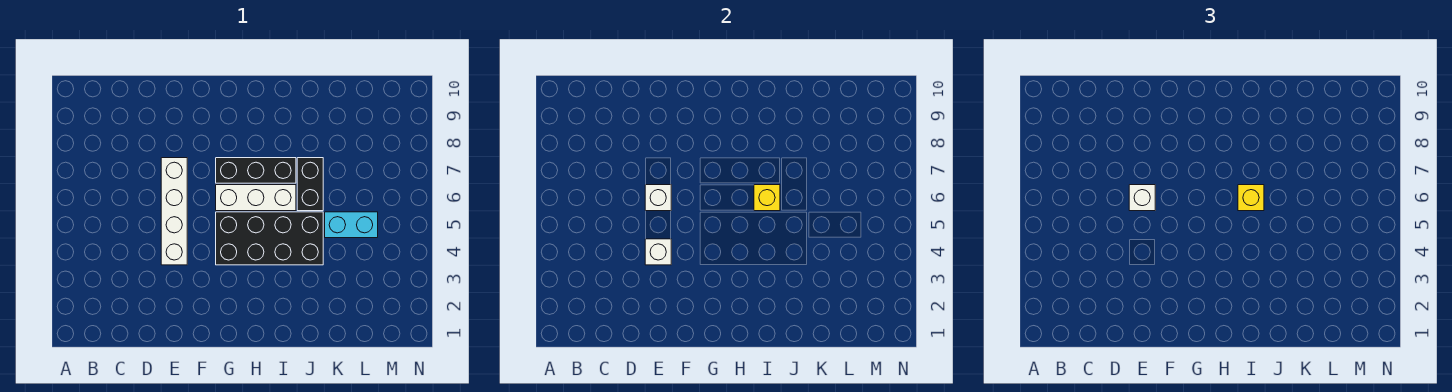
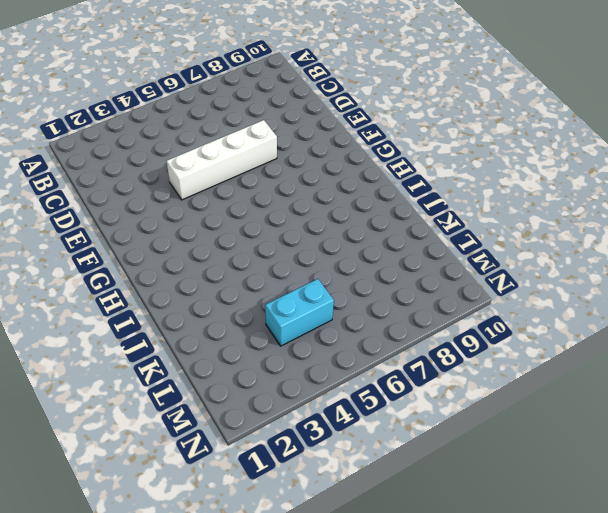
cyan 1x2 brick [265,279,334,346] -> cyan 1x2 brick turned to [325,212,378,238]
none -> black 2x4 brick [216,212,323,265]
none -> white 1x3 brick [216,185,296,211]

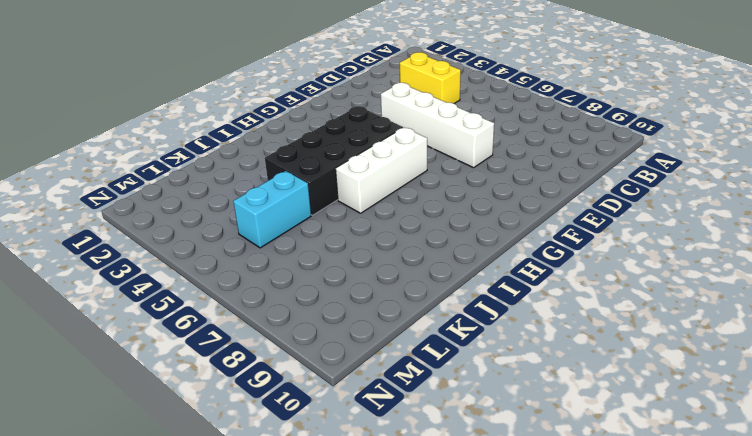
yellow 1x2 brick [400,52,461,103] -> none
none -> black 1x3 brick [216,158,296,183]
none -> black 1x2 brick [297,158,323,211]

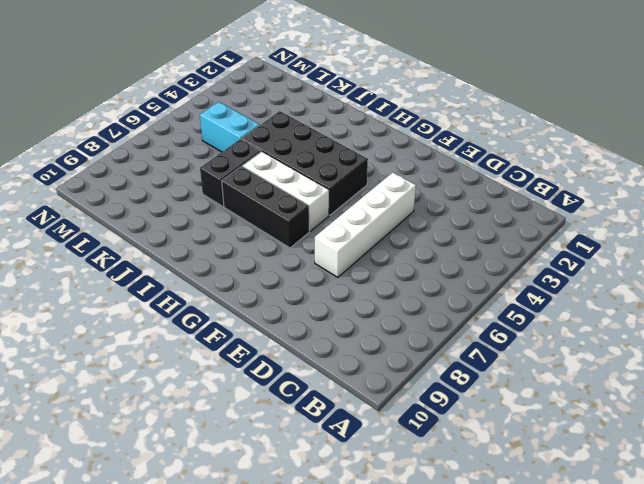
none -> white 1x1 brick [645,239,671,265]
none -> white 1x1 brick [645,185,671,211]

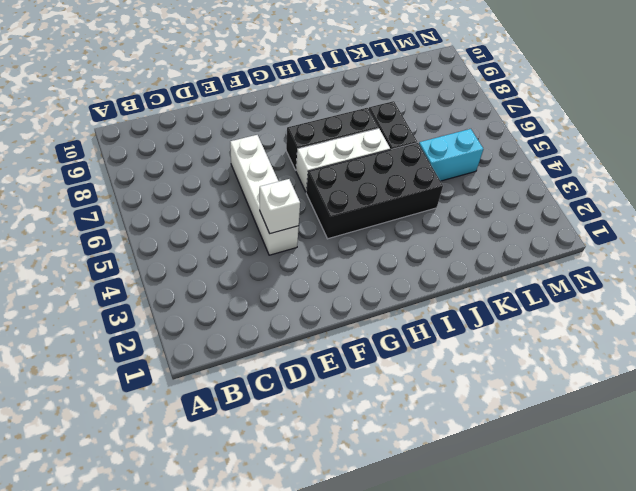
none -> white 1x1 brick [645,185,671,211]
none -> yellow 1x1 brick [754,185,780,211]

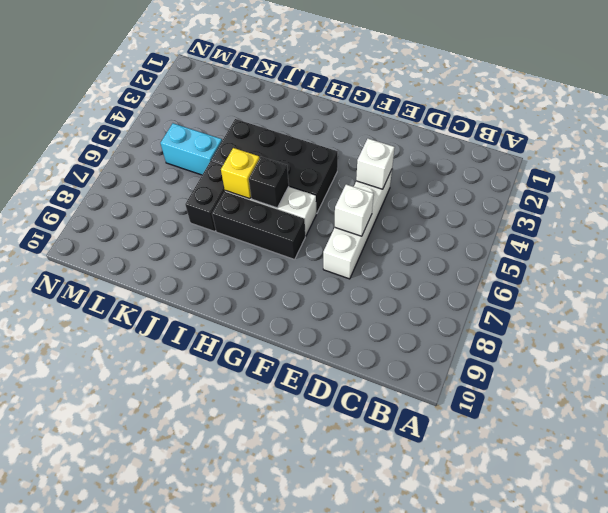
black 1x1 brick [249,157,289,208] -> none
none -> white 1x1 brick [1129,185,1155,211]
none -> yellow 1x1 brick [1238,185,1264,211]

